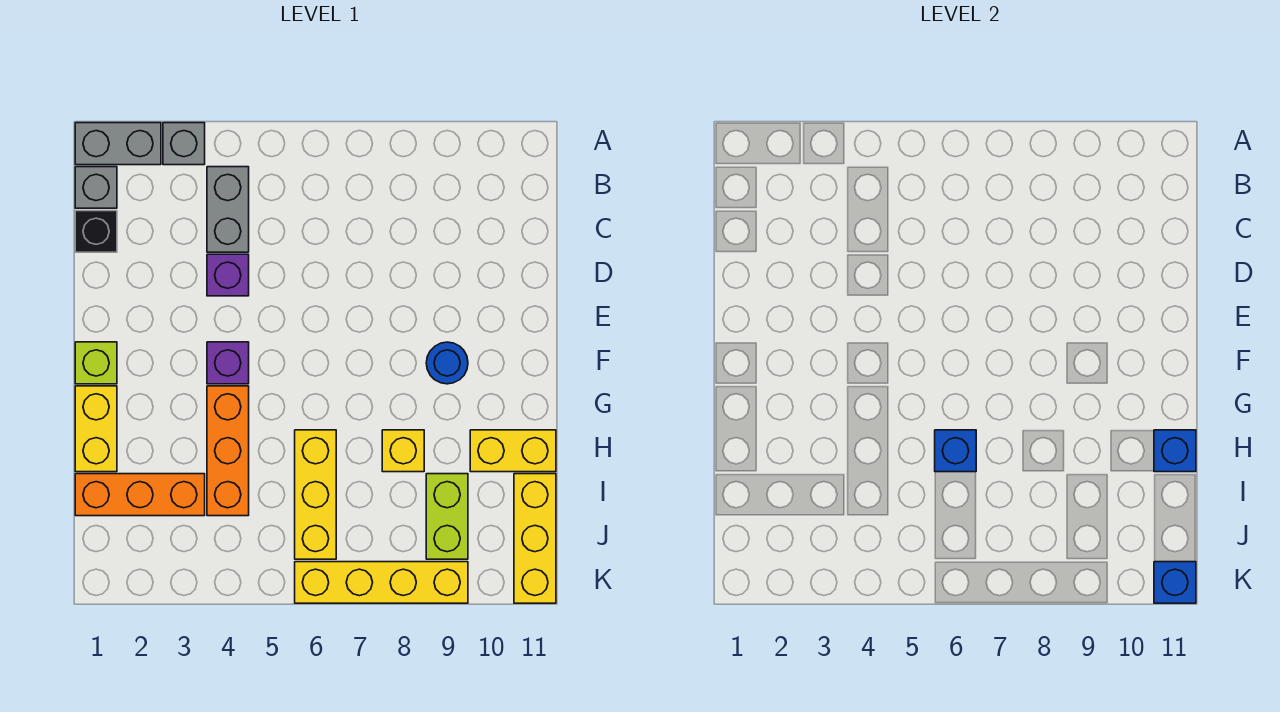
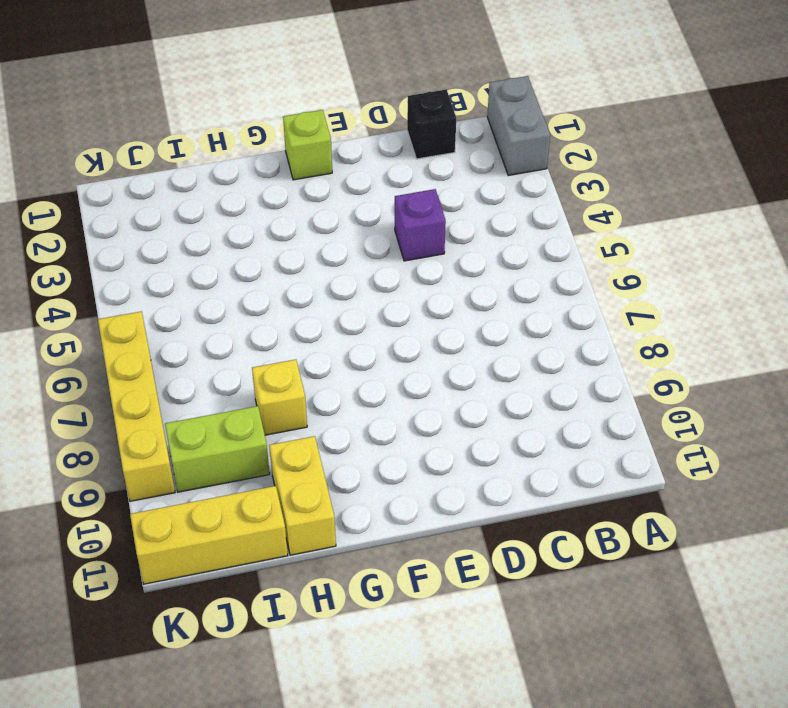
none -> grey 1x1 brick [163,123,205,165]
none -> grey 1x1 brick [75,167,117,208]
none -> grey 1x2 brick [207,167,249,252]

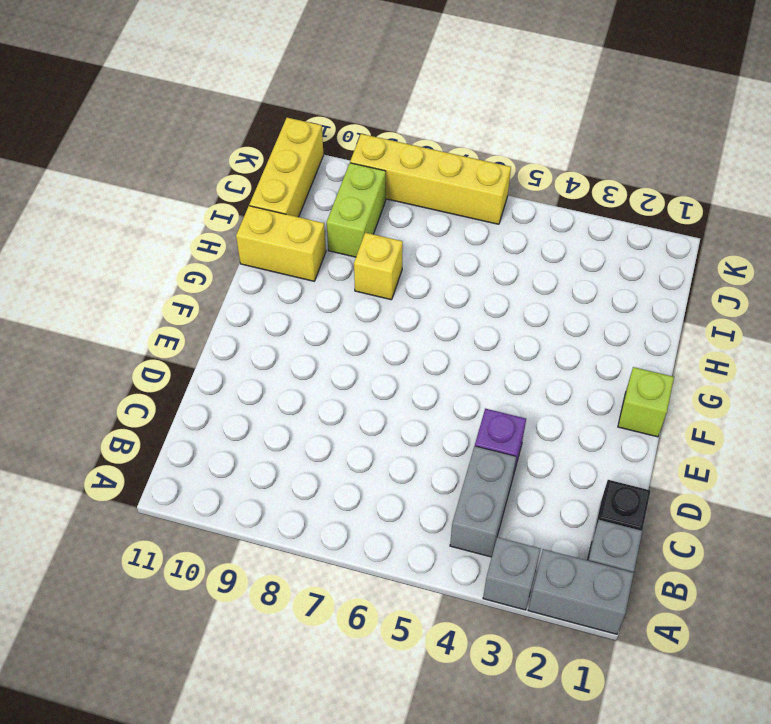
none -> purple 1x1 brick [207,342,249,384]
none -> blue 1x1 round brick [426,342,468,384]
none -> yellow 1x2 brick [75,386,117,472]

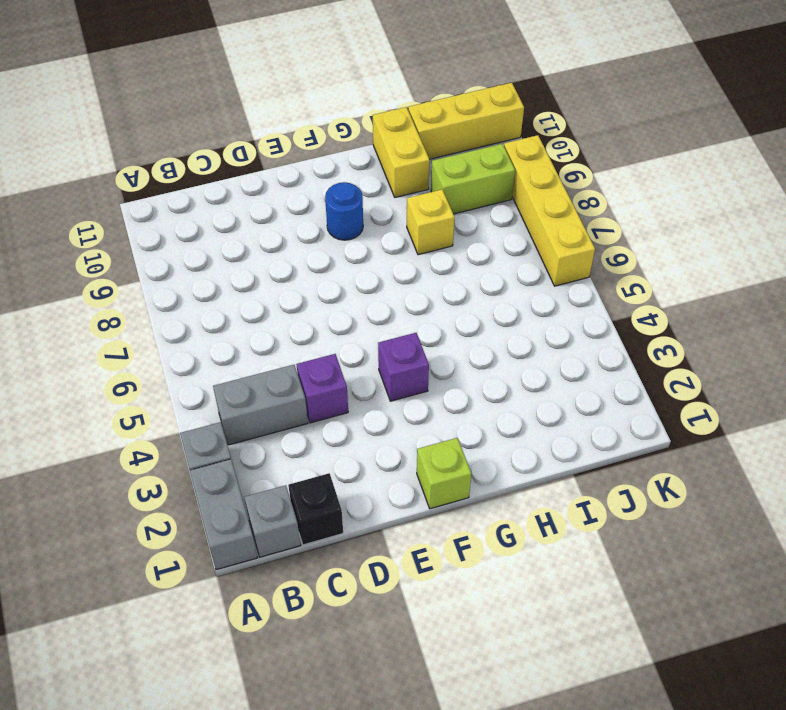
none -> yellow 1x2 brick [75,386,117,472]
none -> orange 1x3 brick [207,386,249,516]
none -> yellow 1x3 brick [295,430,336,559]

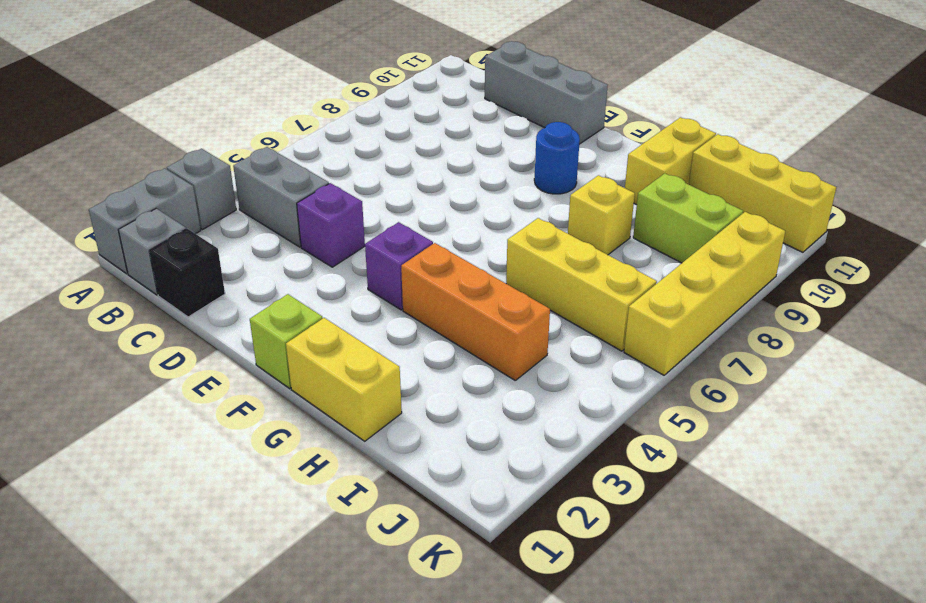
grey 1x3 brick [485,41,608,144] -> none
none -> orange 1x3 brick [75,474,205,516]
none -> blue 1x1 brick [935,430,976,472]
none -> blue 1x1 brick [1154,430,1196,472]

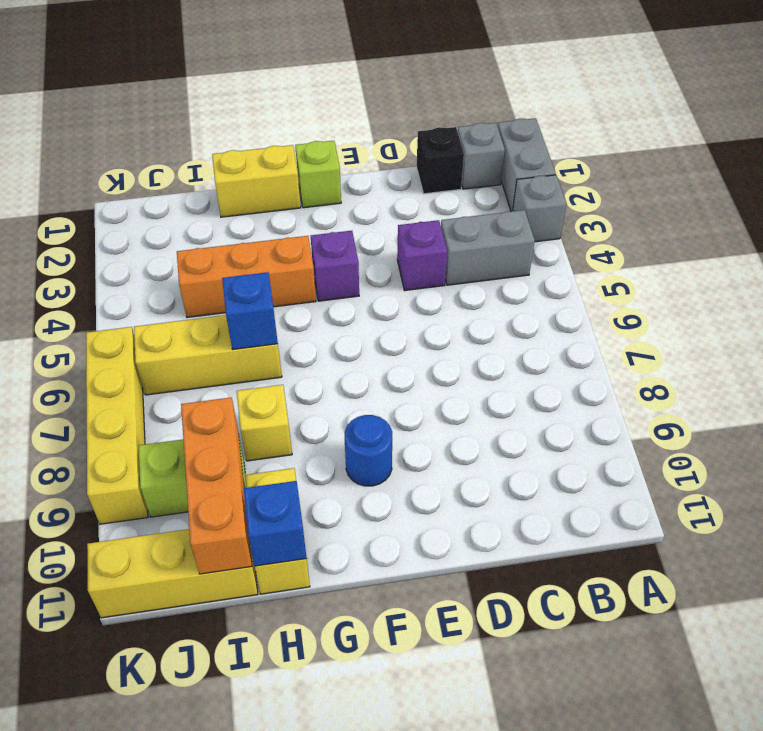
orange 1x3 brick [181,397,252,574] -> orange 1x3 brick moved to [75,474,205,516]
none -> blue 1x1 brick [1154,562,1196,603]

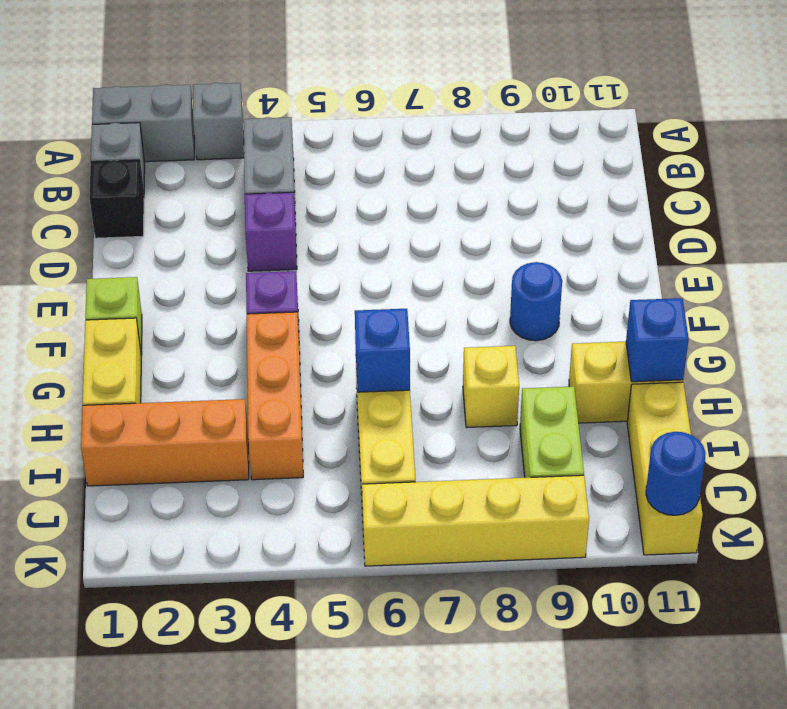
blue 1x1 round brick [646,432,706,515] -> blue 1x1 brick [1154,562,1196,603]

